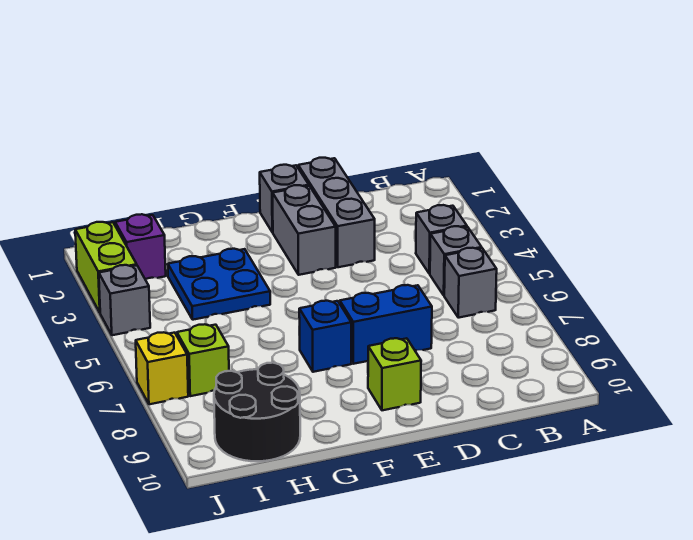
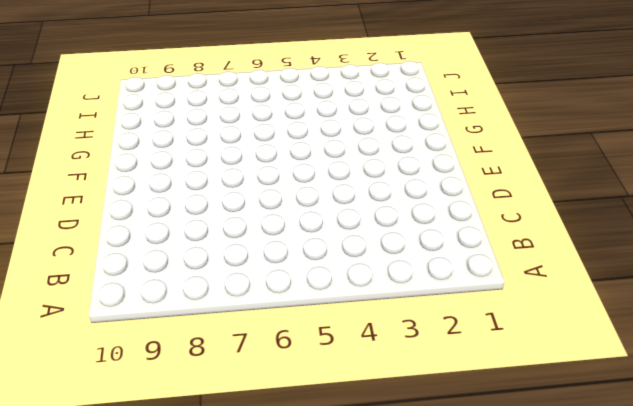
none -> grey 1x1 brick [416,205,467,274]
none -> grey 1x1 brick [430,226,482,295]
none -> grey 1x1 brick [444,248,497,318]

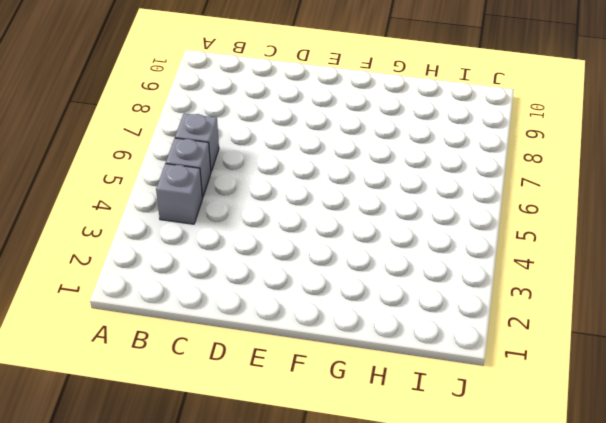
none -> grey 1x3 brick [298,158,375,267]
none -> blue 1x2 brick [340,285,432,364]
none -> grey 1x1 brick [260,165,309,232]

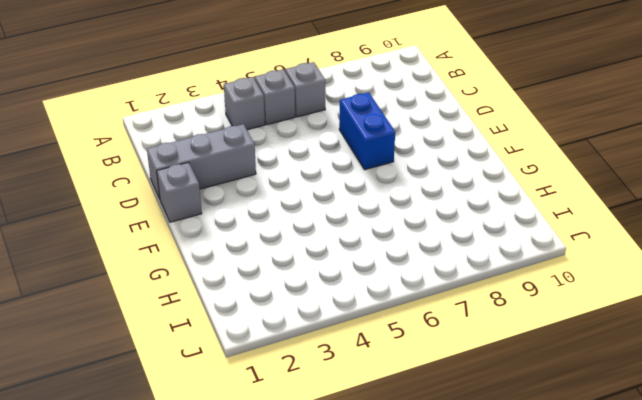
none -> grey 1x2 brick [273,185,336,275]
none -> lime 1x1 brick [368,338,421,410]
none -> blue 1x1 brick [299,301,351,372]

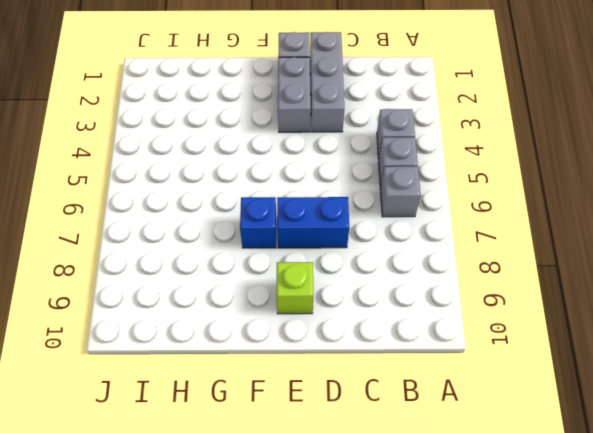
none -> blue 2x2 plate [168,249,270,320]
none -> black 2x2 round brick [214,363,300,461]
none -> purple 1x1 brick [115,214,166,279]

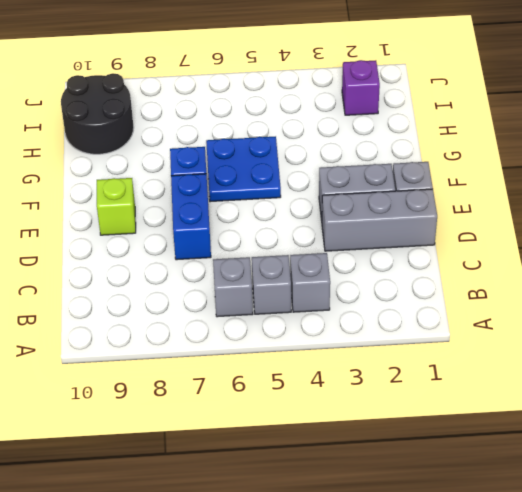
blue 2x2 plate [206,136,281,202] -> blue 2x2 plate moved to [168,249,270,320]
none -> lime 1x1 brick [177,324,229,396]
none -> lime 1x2 brick [75,222,137,312]
none -> grey 1x1 brick [99,265,150,335]

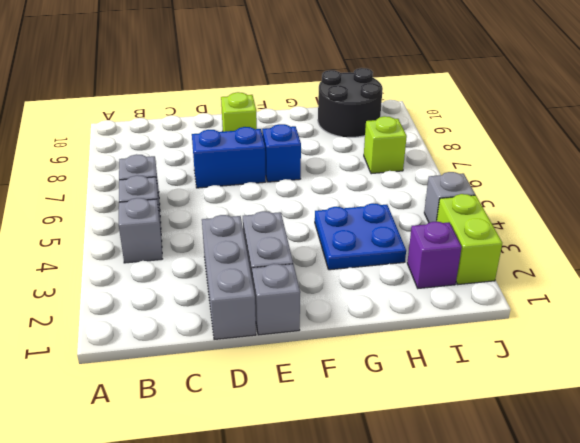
none -> yellow 1x1 brick [136,332,188,404]

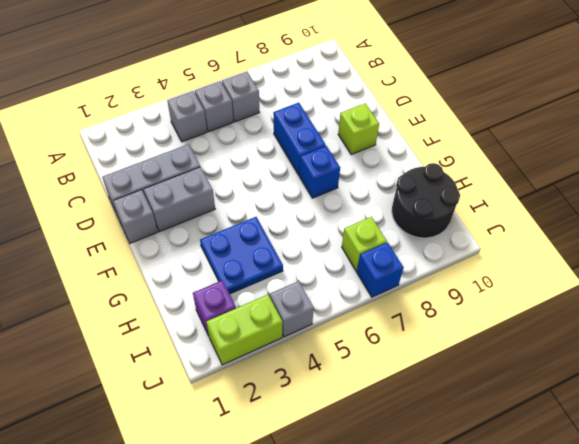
blue 1x1 brick [357,242,404,297] -> yellow 1x1 brick [136,332,188,404]

